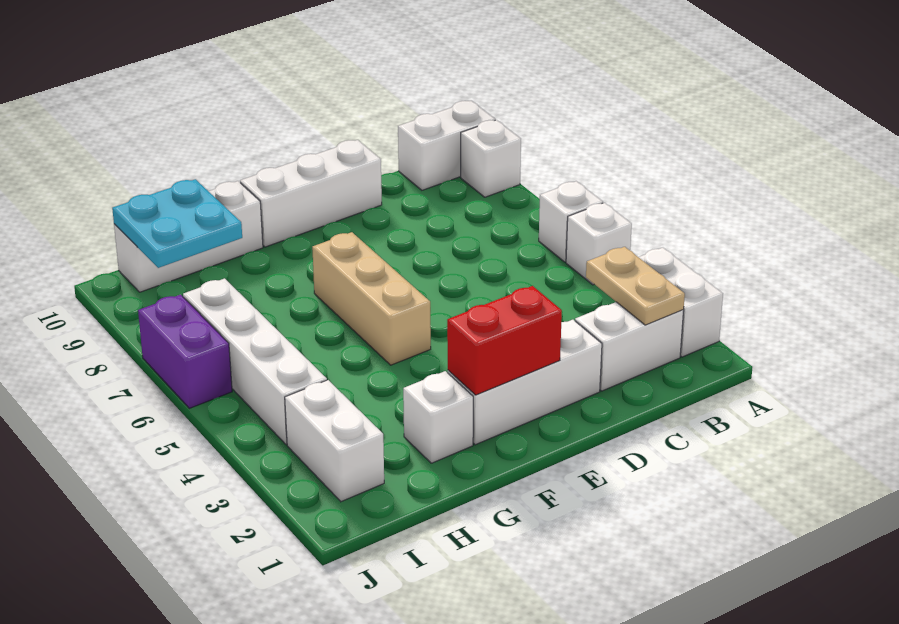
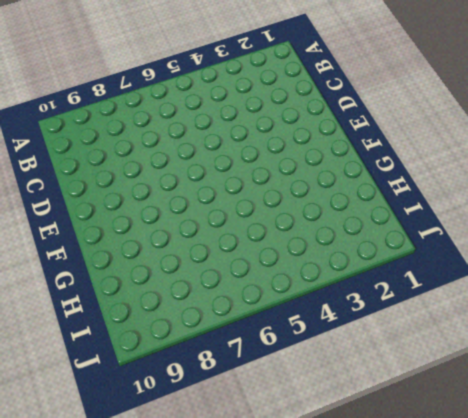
none -> white 1x2 brick [639,248,723,357]
none -> white 1x1 brick [566,203,632,285]
none -> white 1x1 brick [539,181,603,262]

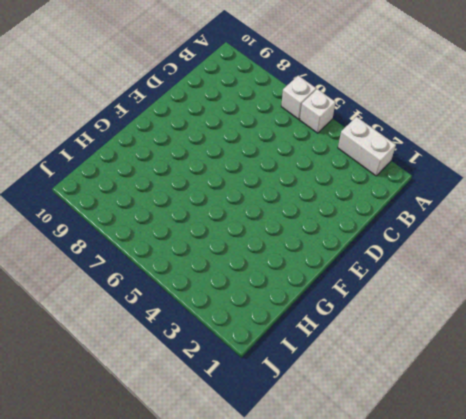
none -> white 1x1 brick [461,120,521,197]
none -> white 1x2 brick [398,101,495,190]
none -> white 1x2 brick [575,302,684,391]

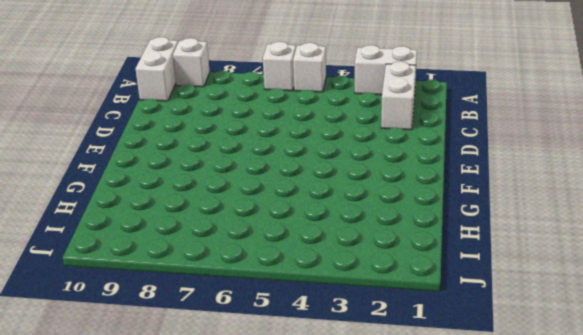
none -> white 1x3 brick [448,320,602,445]
none -> white 1x3 brick [240,140,382,247]
none -> tan 1x3 brick [312,232,431,365]

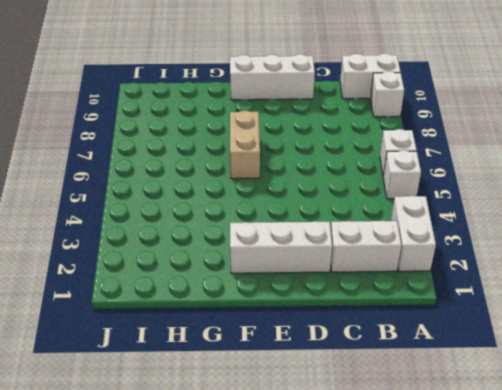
tan 1x2 brick [230,110,260,179] -> tan 1x3 brick [312,232,431,365]
none -> white 1x1 brick [403,371,473,463]
none -> white 1x3 brick [114,181,263,292]
none -> white 1x2 brick [285,380,384,502]

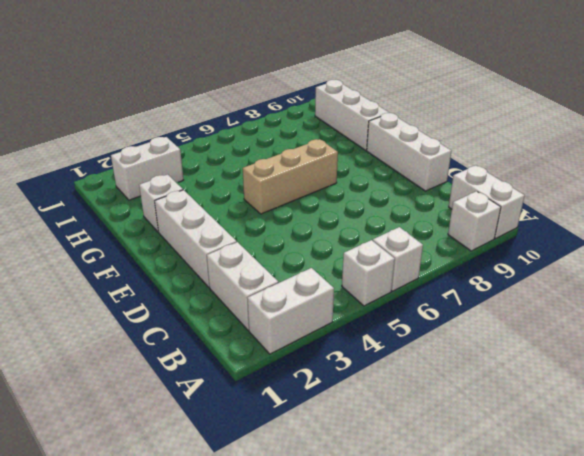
none -> white 1x4 brick [183,278,327,445]
none -> purple 1x2 brick [138,295,232,408]
none -> tan 1x2 plate [586,247,685,325]

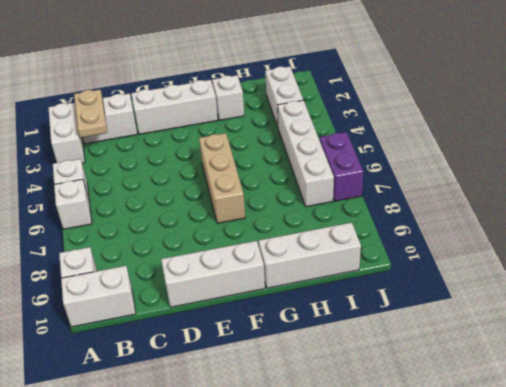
none -> red 1x2 brick [447,286,562,395]
none -> cyan 2x2 plate [112,179,242,268]

